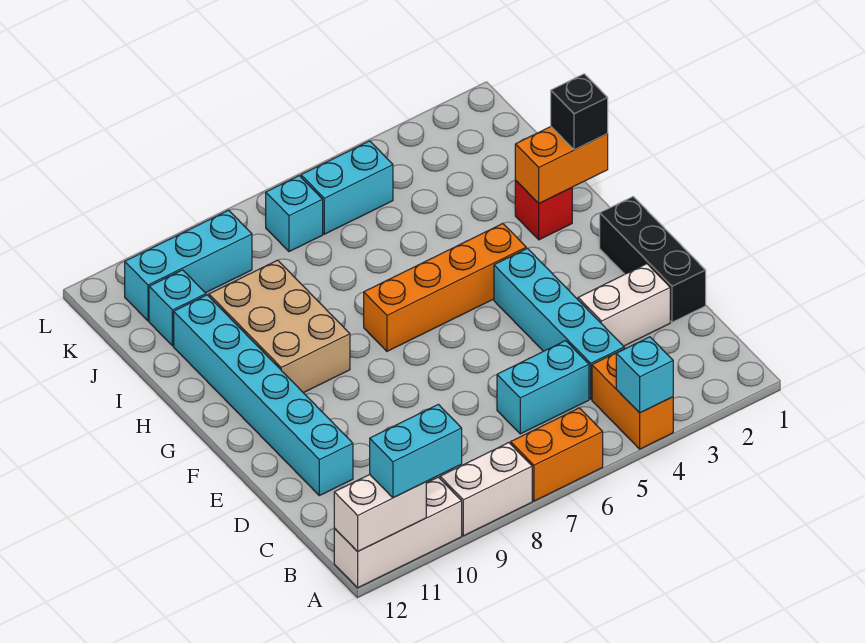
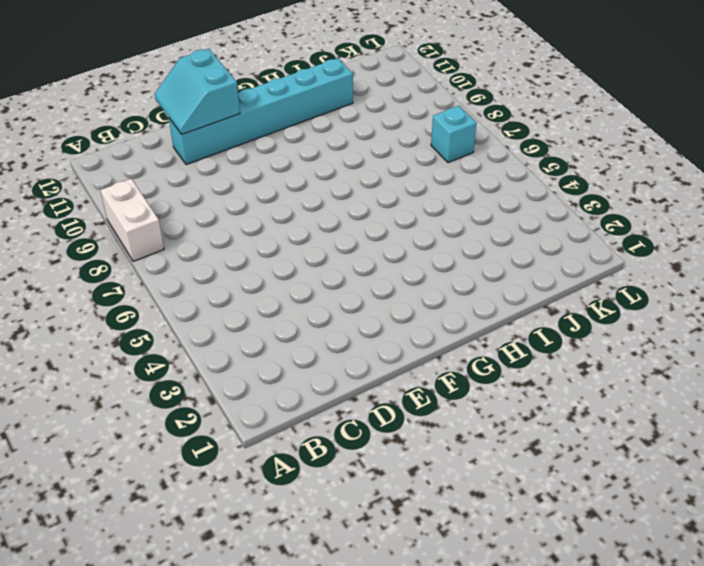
cyan 2x2 slope [155,49,240,134] -> none
none -> orange 1x2 brick [592,348,673,449]
none -> orange 1x2 brick [511,408,603,501]
none -> white 1x3 brick [334,477,462,588]

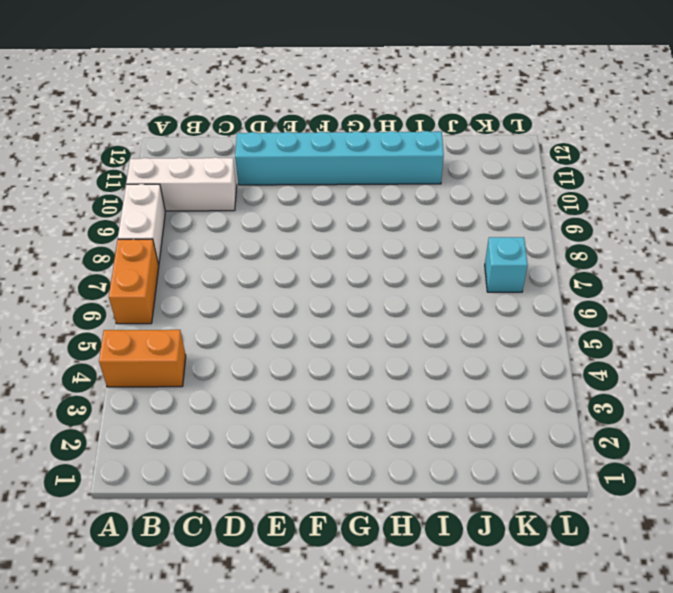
white 1x3 brick [126,157,237,211] -> white 1x3 brick turned to [334,477,462,588]
none -> cyan 1x4 brick [494,248,624,399]
none -> cyan 1x2 brick [497,341,589,434]
none -> black 1x3 brick [600,197,706,322]

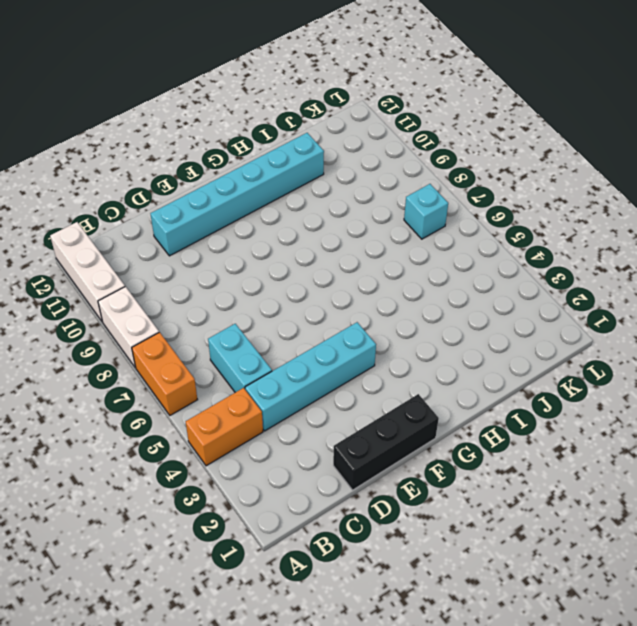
none -> white 1x2 brick [578,264,670,346]
none -> orange 1x4 brick [364,223,527,351]
none -> tan 2x3 brick [209,260,350,393]

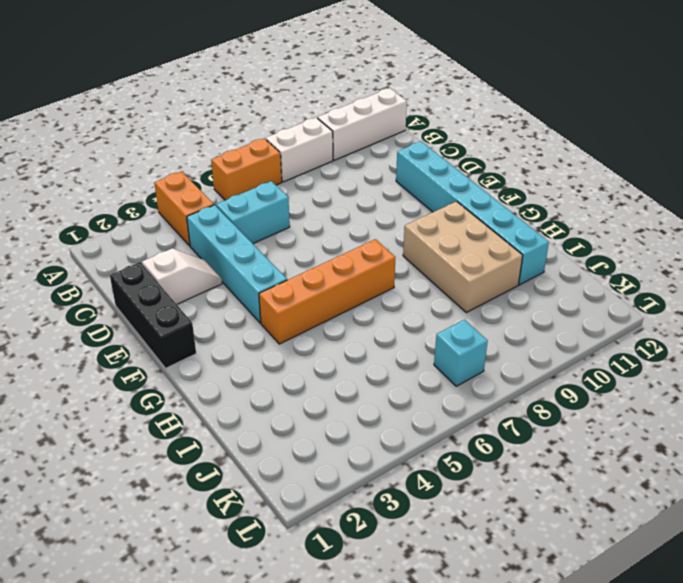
white 1x2 slope [142,248,222,304] -> white 1x2 brick [578,264,670,346]
none -> red 1x1 brick [515,180,572,240]
none -> cyan 1x1 brick [149,270,206,346]
none -> cyan 1x2 brick [301,141,393,234]

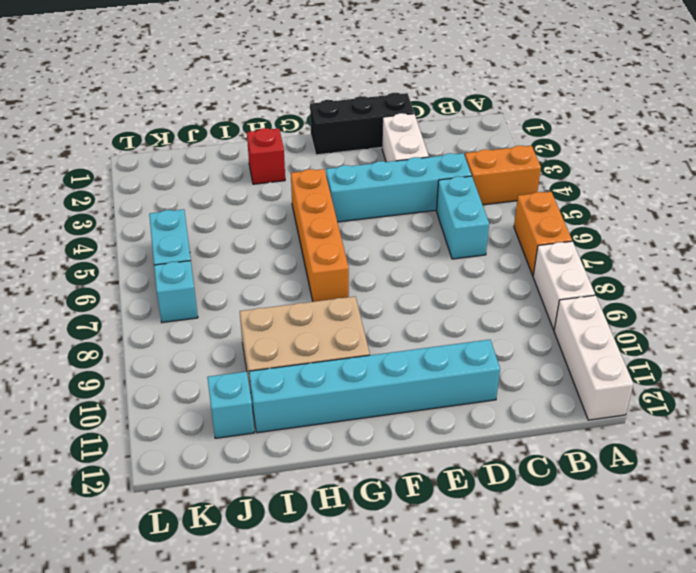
none -> cyan 1x3 brick [125,210,252,321]
none -> cyan 1x1 brick [616,337,673,413]
none -> white 1x2 brick [334,475,426,552]

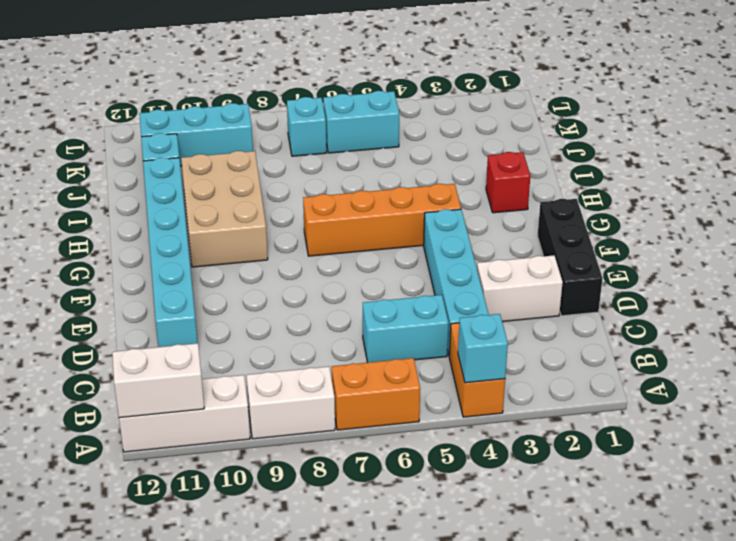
none -> orange 1x2 brick [515,127,608,203]
none -> cyan 1x2 brick [370,404,462,498]
none -> black 1x1 brick [551,74,608,150]

